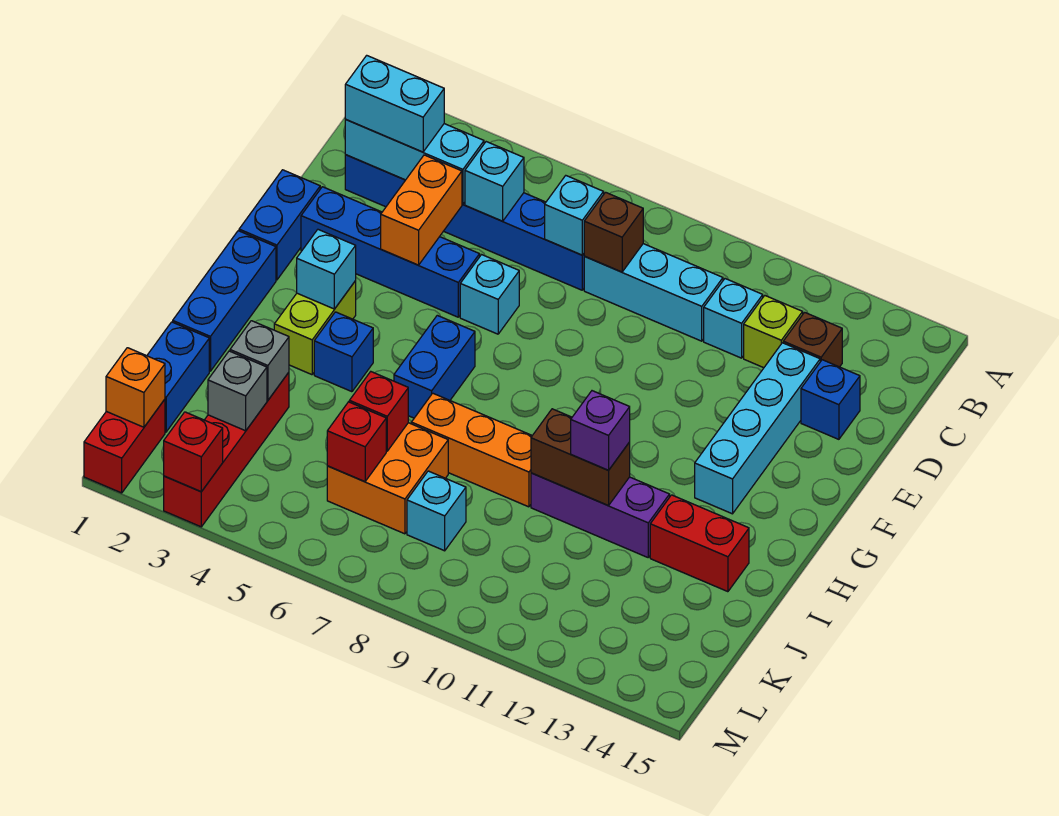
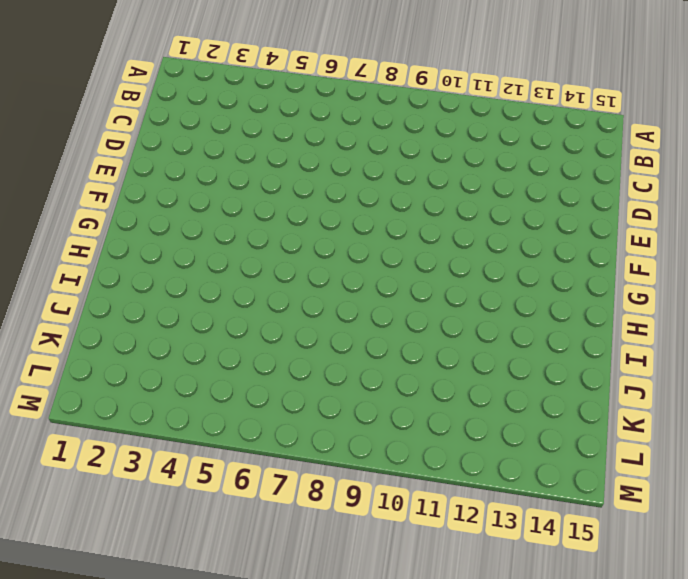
none -> blue 1x6 brick [345,155,585,290]
none -> cyan 1x3 brick [584,244,723,341]
none -> cyan 1x1 brick [704,279,763,358]
none -> lime 1x1 brick [744,296,803,368]

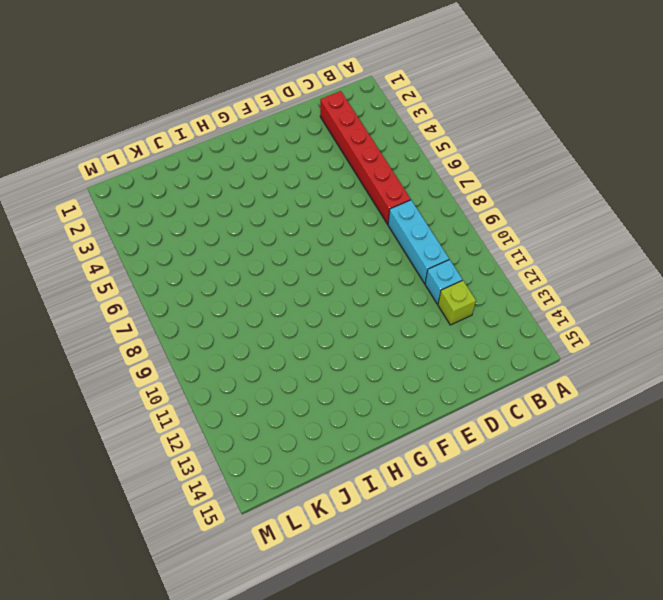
red 1x6 brick [320,91,411,224] -> blue 1x6 brick [345,155,585,290]
none -> brown 1x1 brick [783,312,842,367]
none -> cyan 1x4 brick [695,343,820,514]
none -> blue 1x1 brick [801,360,860,439]
none -> blue 1x2 brick [239,170,320,280]

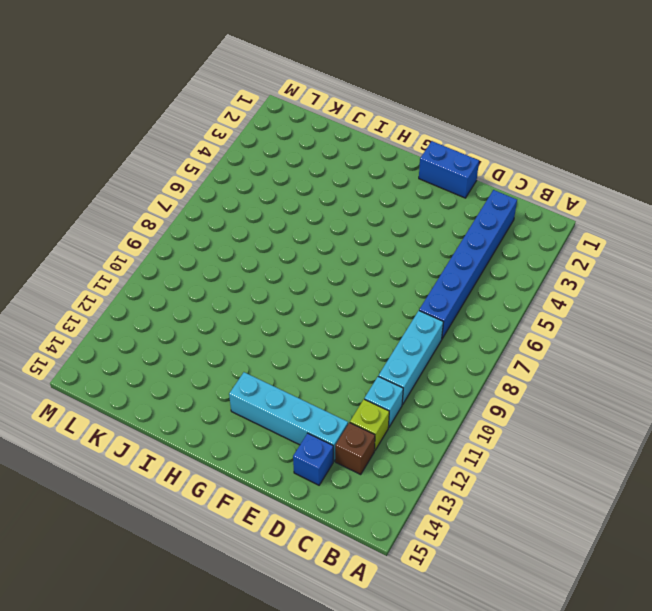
none -> blue 1x4 brick [301,187,480,317]
none -> cyan 1x1 brick [460,255,519,334]
none -> blue 1x3 brick [173,231,276,371]
none -> lime 1x2 brick [274,281,356,375]

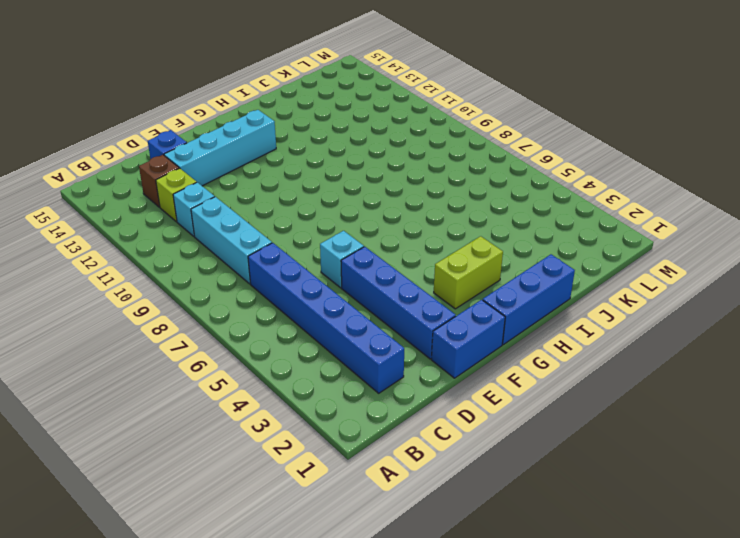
none -> blue 1x2 brick [394,315,475,418]
none -> blue 1x1 brick [314,312,373,392]
none -> orange 1x3 brick [411,393,532,507]
none -> purple 1x3 brick [531,473,670,557]

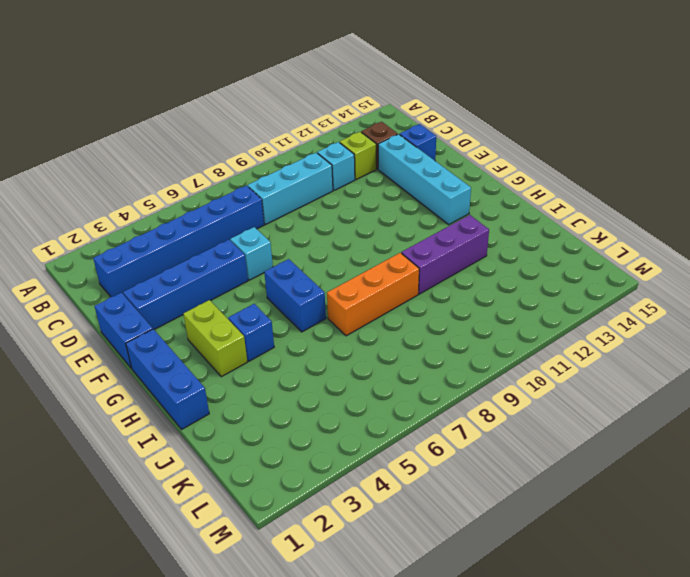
none -> red 1x2 brick [650,495,749,592]
none -> blue 1x2 brick [147,322,209,432]
none -> red 1x4 brick [164,372,289,527]
none -> orange 2x2 brick [327,423,448,534]

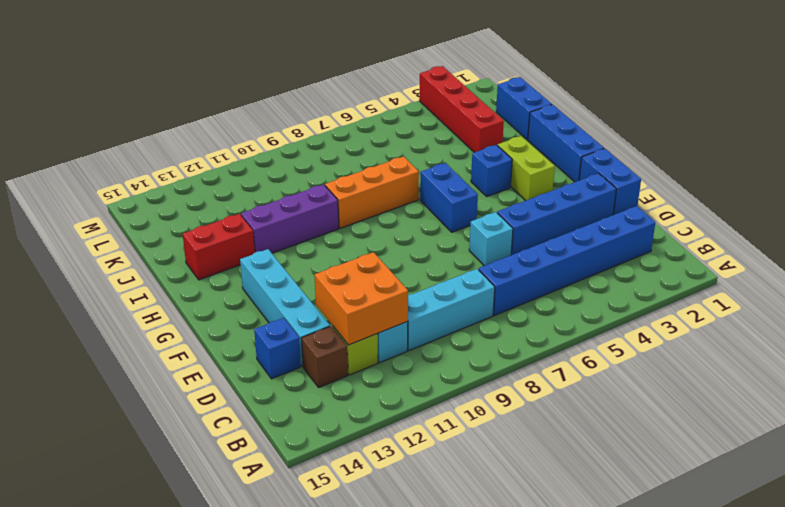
orange 2x2 brick [315,252,408,345] -> orange 2x2 brick moved to [327,423,448,534]
none -> cyan 1x1 brick [407,471,466,551]
none -> red 1x2 brick [84,399,165,493]
none -> cyan 1x3 brick [345,120,484,204]
none -> cyan 1x1 brick [465,142,524,221]

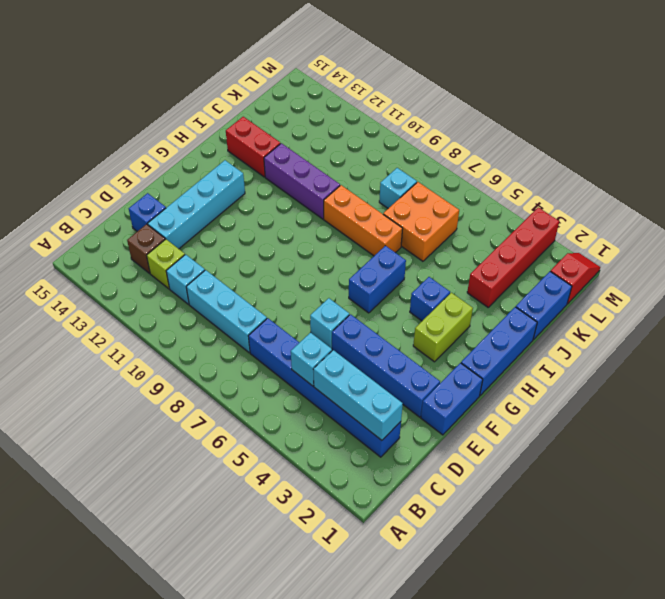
red 1x2 slope [550,253,600,304] -> red 1x2 brick [84,399,165,493]
none -> cyan 1x1 brick [545,176,604,255]
none -> brown 1x1 brick [584,192,643,272]
none -> orange 1x2 brick [381,155,462,265]
none -> cyan 1x1 brick [297,230,356,309]

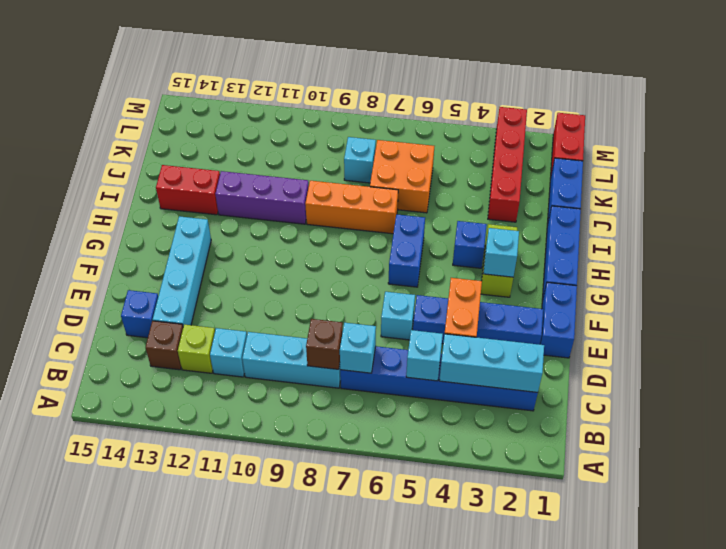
none -> brown 1x2 brick [531,409,630,506]
none -> grey 1x1 brick [230,321,289,400]
none -> red 1x1 brick [349,372,408,451]
none -> grey 1x1 brick [208,351,267,431]

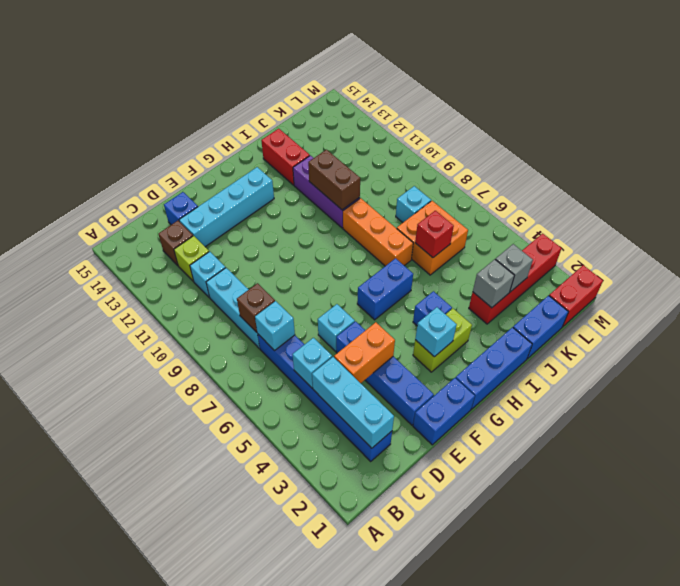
none -> red 1x1 brick [327,402,386,481]
none -> orange 1x1 brick [106,348,165,427]
none -> red 1x1 brick [164,412,223,492]
none -> cyan 1x2 brick [345,55,444,152]

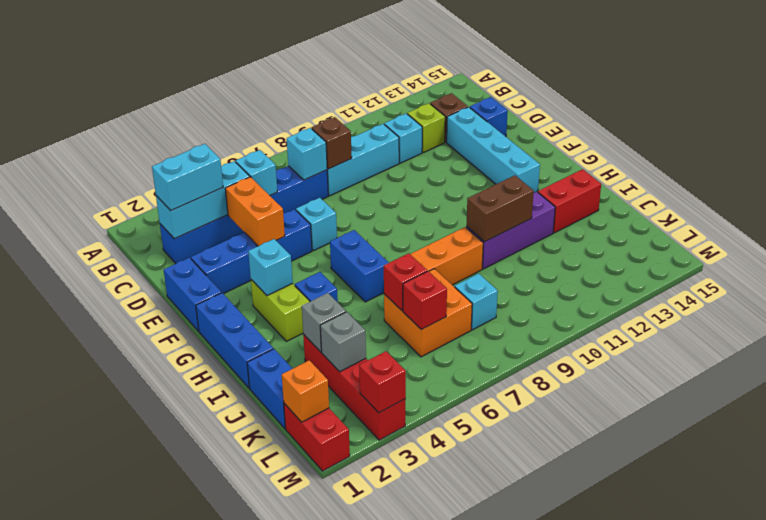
none -> purple 1x1 brick [571,391,630,470]

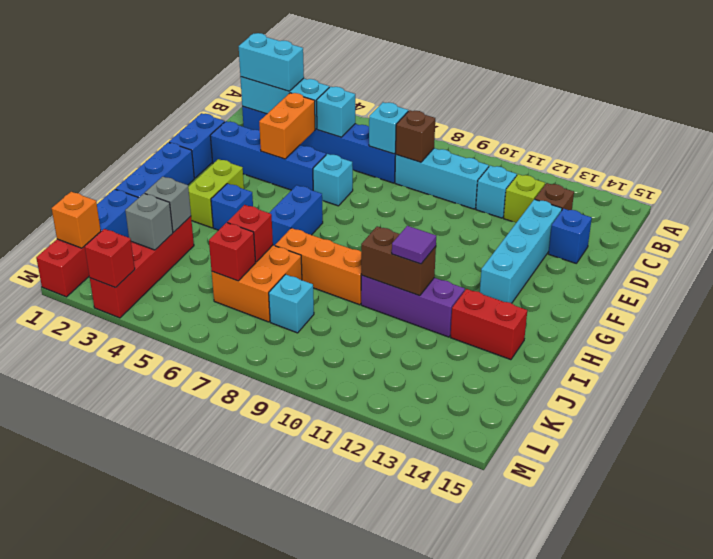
purple 1x1 tile [392,226,436,264] -> purple 1x1 brick [571,391,630,470]
none -> cyan 1x1 brick [297,230,356,309]

